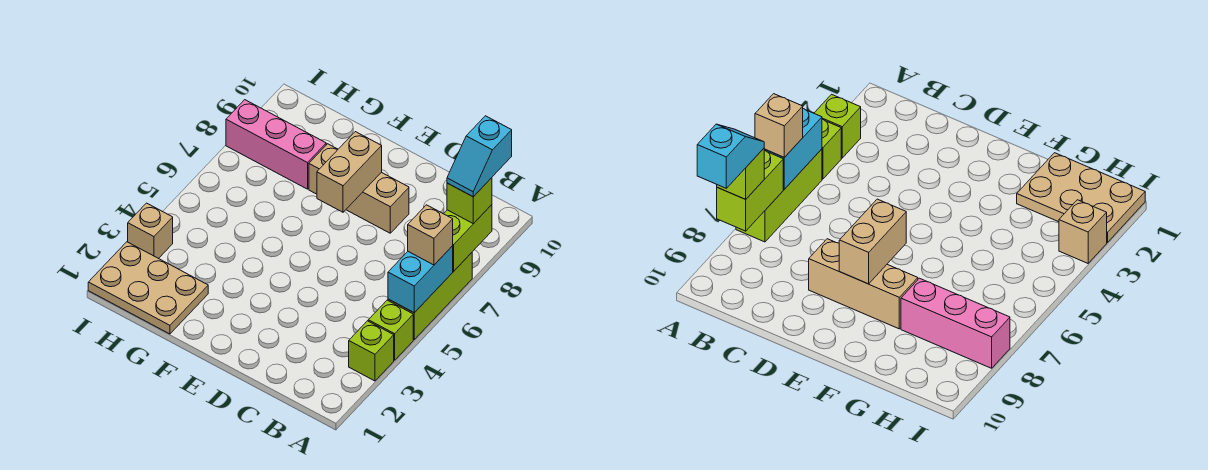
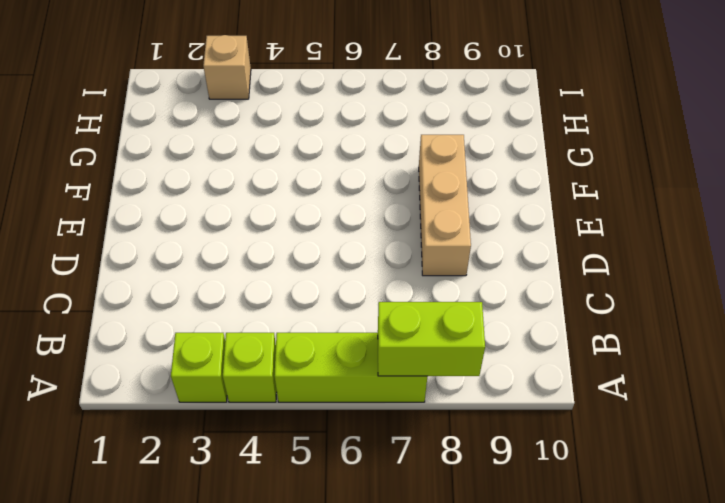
none -> tan 2x3 plate [88,242,208,334]
none -> pink 1x3 brick [226,100,326,189]
none -> cyan 1x2 brick [388,246,453,313]

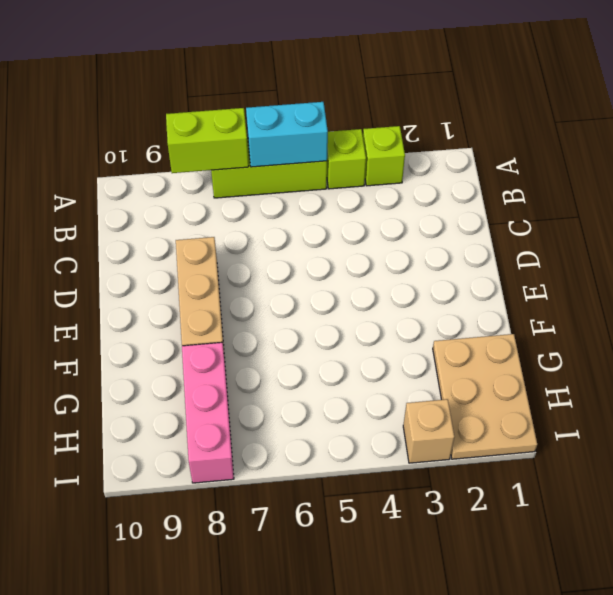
none -> tan 1x2 brick [317,132,382,212]
none -> tan 1x1 brick [408,205,453,265]
none -> lime 1x1 brick [447,178,492,224]

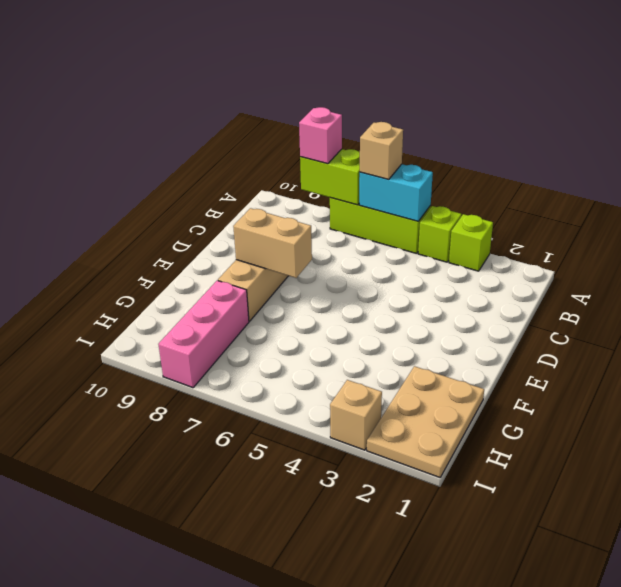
pink 1x1 brick [299,107,342,164] -> lime 1x1 brick [447,178,492,224]
none -> cyan 1x2 slope [447,116,512,197]

